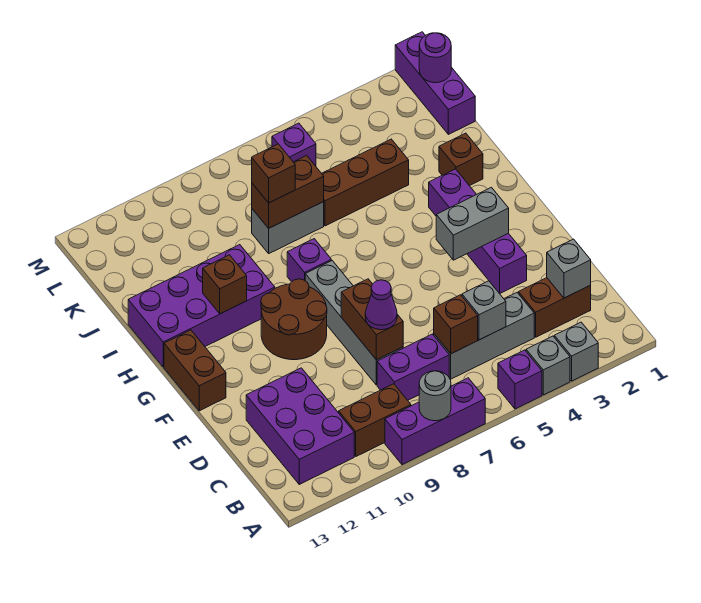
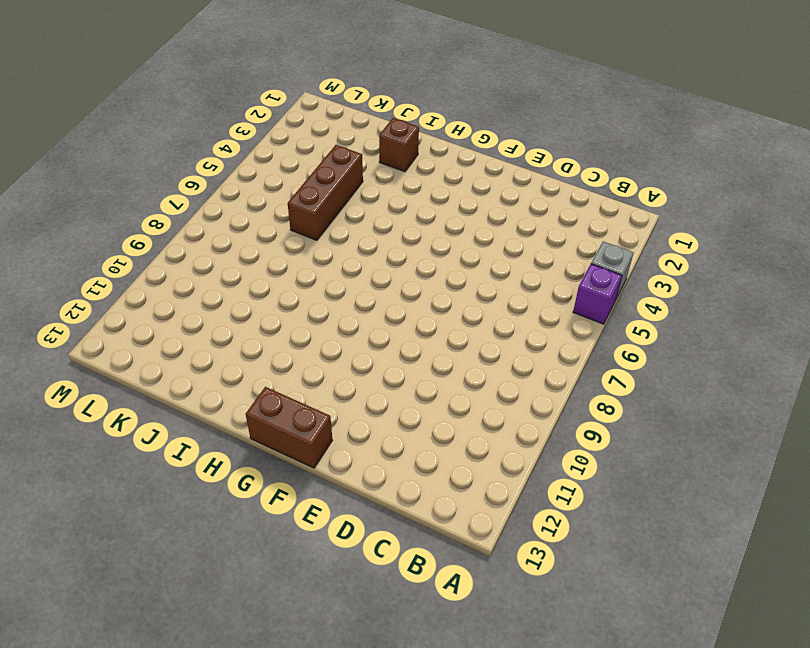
none -> grey 1x1 brick [554,322,598,381]
none -> purple 1x3 brick [385,378,485,465]
none -> brown 1x2 brick [339,384,411,456]
none -> purple 2x3 brick [246,368,354,484]

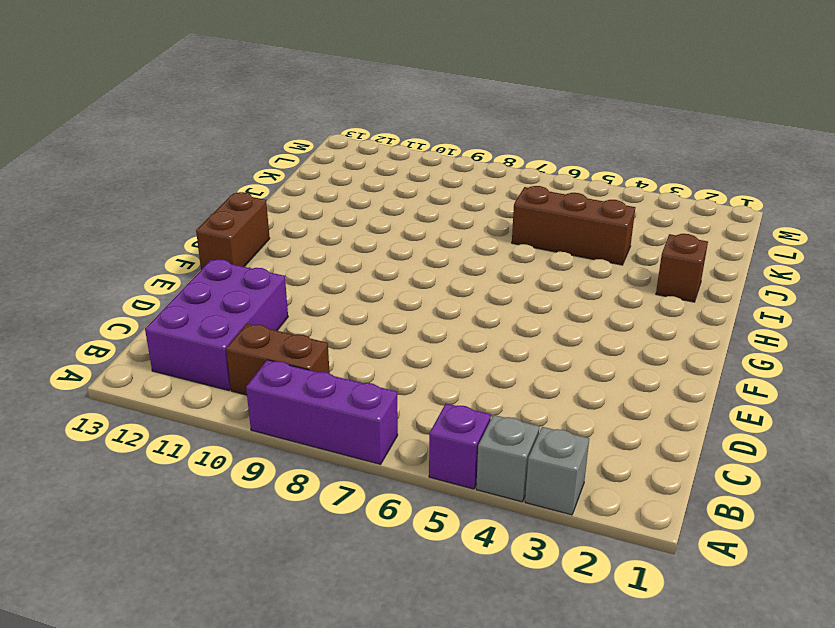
none -> brown 1x2 brick [518,278,591,337]
none -> grey 1x3 brick [434,293,534,379]
none -> purple 1x2 brick [377,334,449,400]
none -> grey 1x4 brick [305,261,403,385]

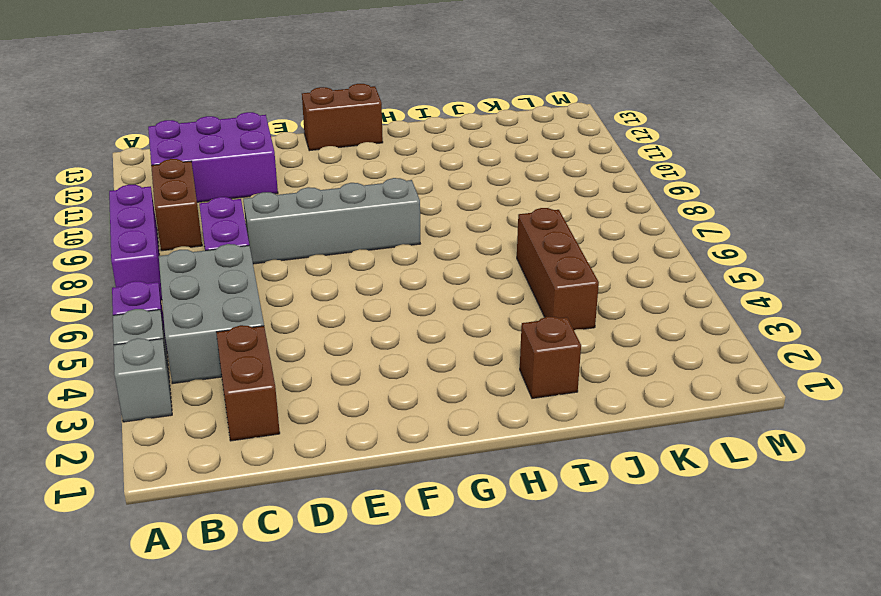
grey 2x3 brick [159,244,264,384] -> grey 1x3 brick [434,293,534,379]
none -> purple 1x4 brick [429,169,527,293]
none -> brown 2x2 round brick [261,279,327,360]
none -> purple 1x1 brick [287,239,331,282]
none -> purple 2x4 brick [128,245,275,367]

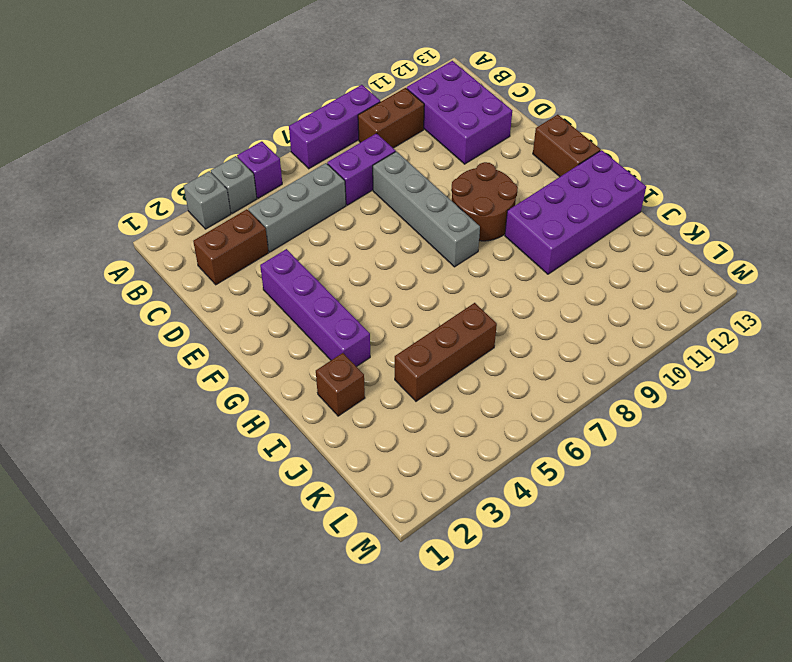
none -> purple 1x1 brick [287,239,331,282]
none -> grey 1x2 brick [252,202,324,253]
none -> purple 1x3 brick [395,32,475,134]
none -> purple 1x1 brick [272,123,316,166]

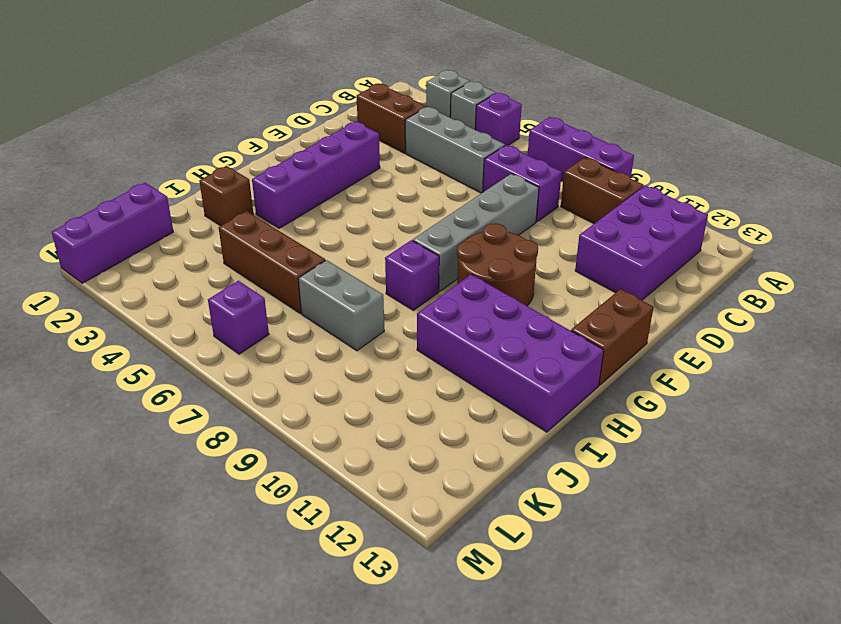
none -> grey 1x1 round brick [419,371,451,421]
none -> grey 1x1 brick [547,239,591,298]
none -> grey 1x1 brick [462,281,506,340]
none -> brown 1x1 brick [434,295,478,354]

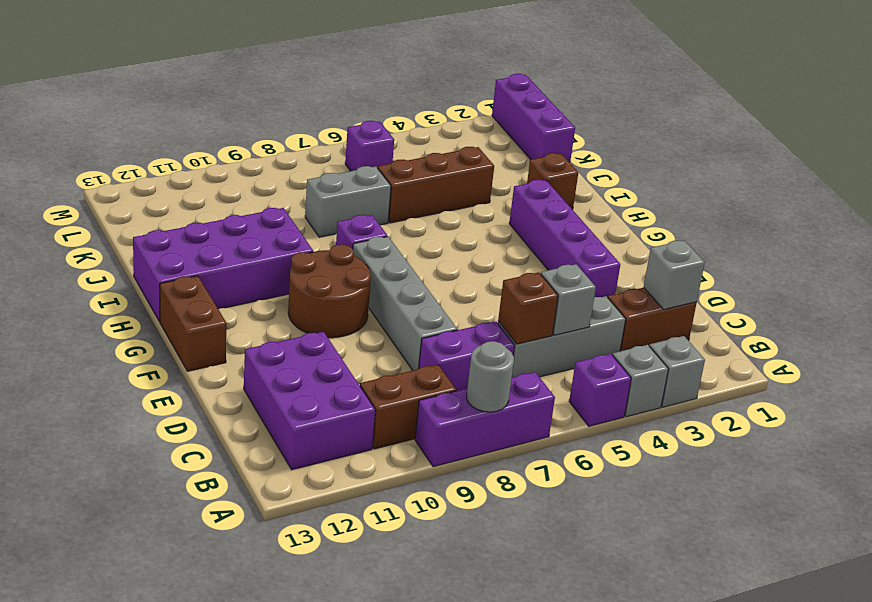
none -> brown 1x2 brick [341,279,403,360]
none -> grey 1x2 brick [436,187,509,260]
none -> brown 1x1 brick [203,255,247,314]
none -> brown 1x2 brick [252,156,324,228]

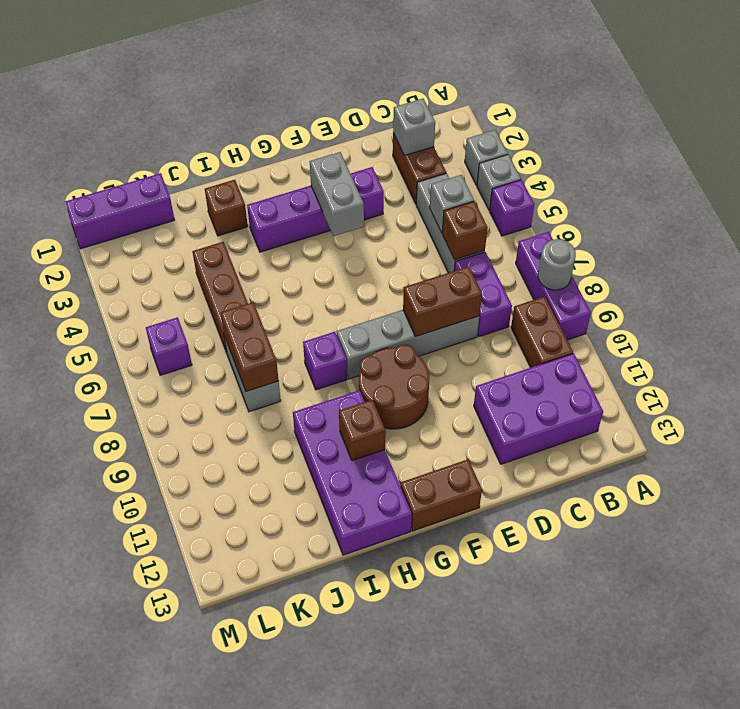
none -> purple 1x1 round brick [419,33,451,83]
none -> purple 1x1 cone [365,280,397,330]
none -> brown 1x1 brick [252,144,295,203]

